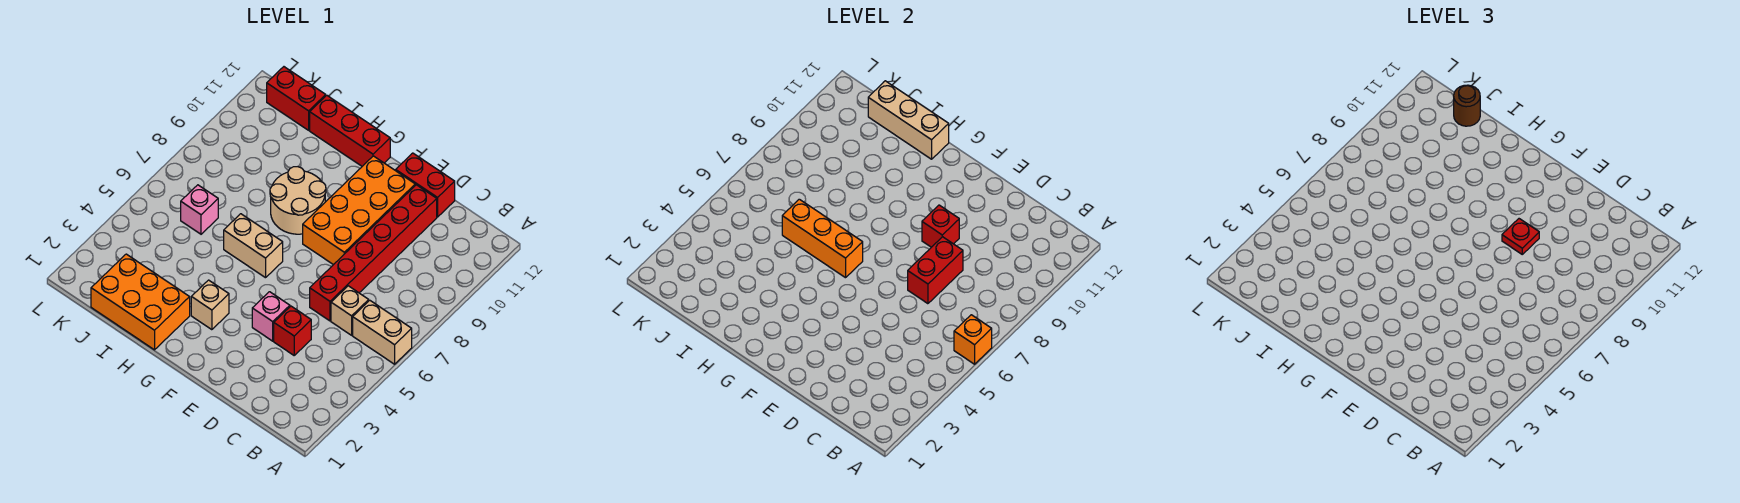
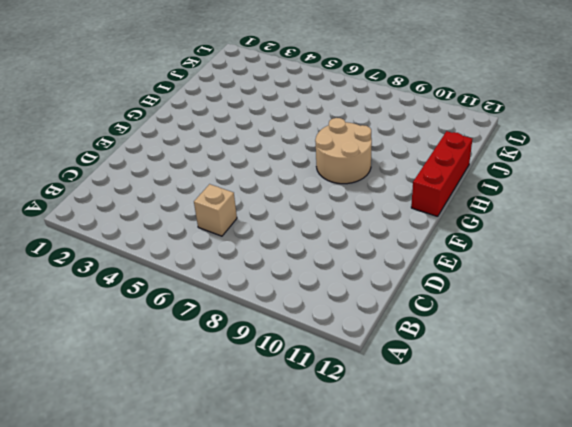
none -> tan 1x2 brick [353,300,412,364]
none -> red 1x1 brick [274,306,311,355]
none -> red 1x6 brick [310,185,437,321]

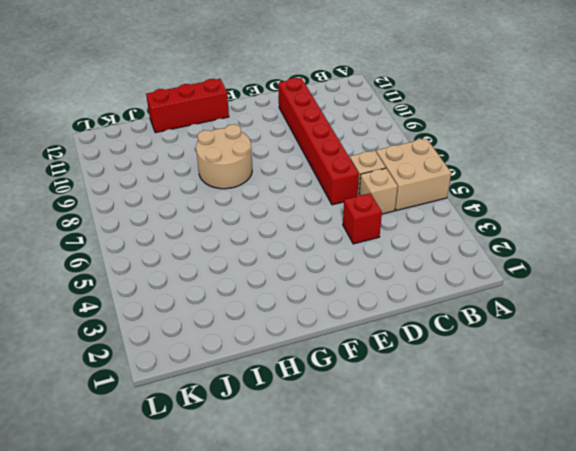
tan 2x2 brick [376,139,451,211] -> tan 1x2 brick [353,300,412,364]
tan 1x1 brick [359,168,398,214] -> tan 1x1 brick moved to [191,280,229,330]
none -> red 1x2 brick [396,153,455,217]
none -> pink 1x1 brick [252,292,290,341]
none -> orange 2x4 brick [303,156,415,265]

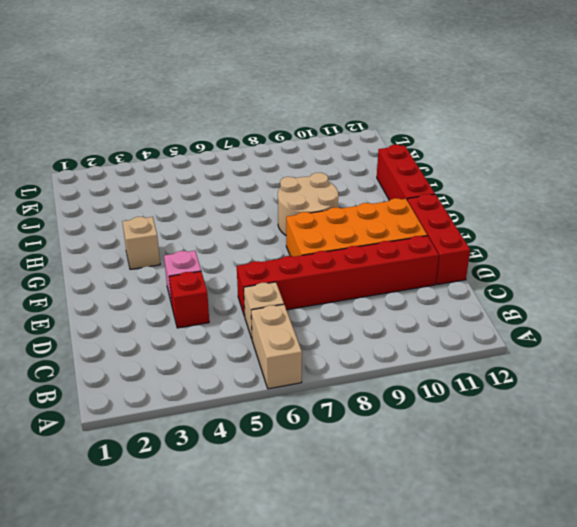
red 1x3 brick [407,194,470,285] -> red 1x2 brick [396,153,455,217]
none -> tan 1x2 brick [224,214,283,278]
none -> orange 2x3 brick [91,254,190,350]
none -> pink 1x1 brick [181,185,218,234]

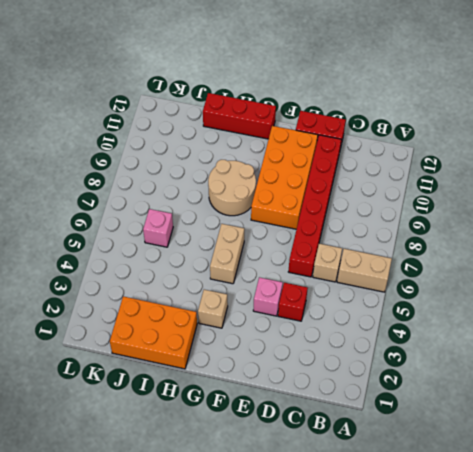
tan 1x2 brick [210,224,244,284] -> tan 1x2 brick turned to [224,214,283,278]
none -> red 1x2 brick [267,67,326,130]
none -> orange 1x1 brick [954,315,992,364]
none -> red 1x2 brick [908,237,963,304]

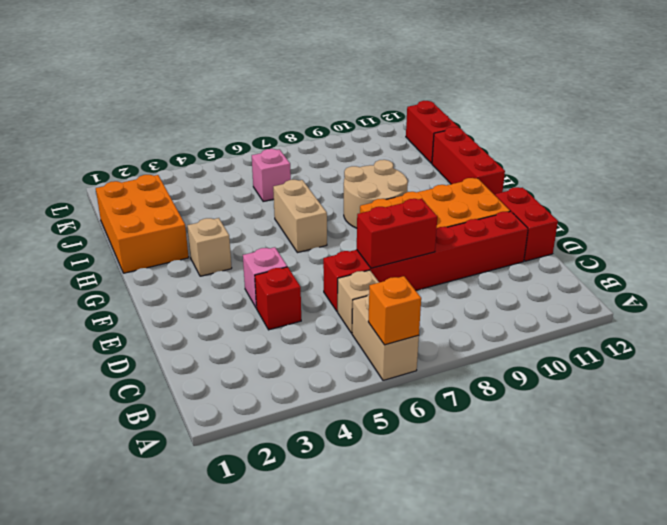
none -> red 1x1 brick [922,205,959,247]
none -> orange 1x3 brick [782,199,863,278]
none -> tan 1x3 brick [868,81,949,159]

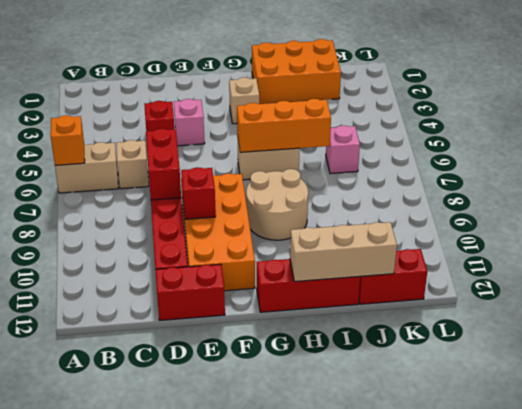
none -> red 1x1 plate [1502,219,1539,254]
none -> brown 1x1 round brick [1454,85,1480,126]

